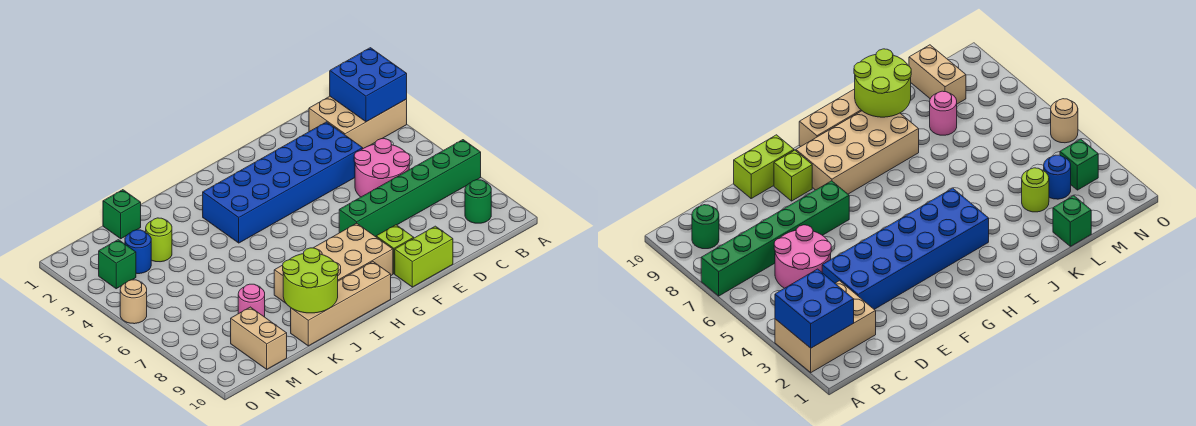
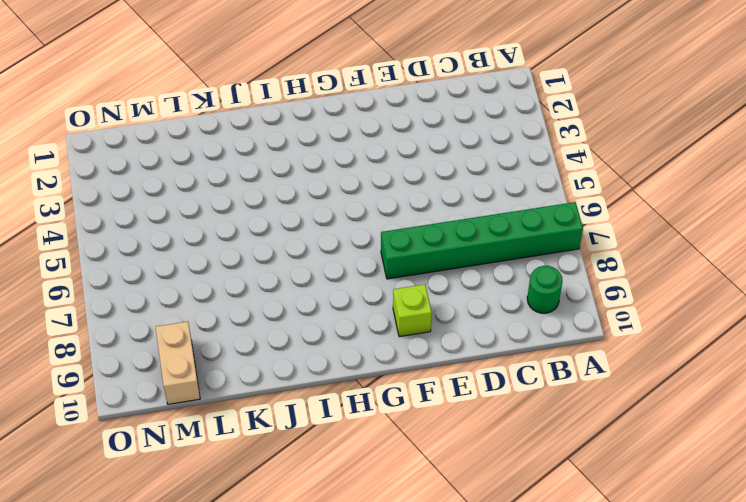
none -> tan 2x3 brick [309,97,407,148]
none -> pink 2x2 round brick [354,139,410,197]
none -> blue 2x6 brick [203,122,363,243]

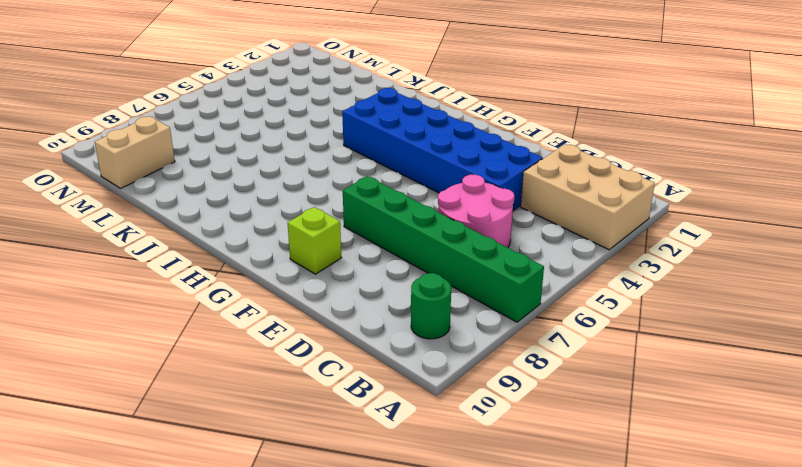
none -> lime 1x2 brick [395,226,453,287]
none -> tan 2x4 brick [274,223,393,302]
none -> tan 1x4 brick [291,262,391,346]

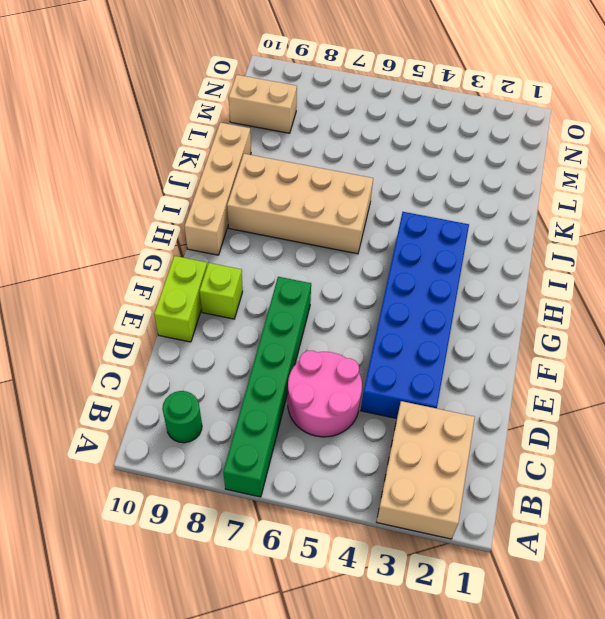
tan 2x4 brick [227,154,373,254] -> tan 2x4 brick turned to [274,223,393,302]
none -> green 1x1 brick [103,190,141,239]
none -> lime 1x1 round brick [146,218,172,262]
none -> pink 1x1 round brick [238,284,265,317]

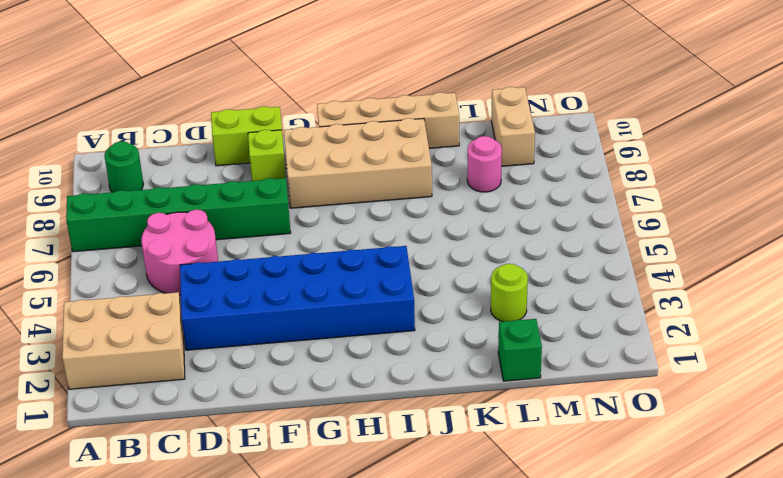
none -> blue 1x1 round brick [125,230,151,274]
none -> green 1x1 brick [99,240,136,289]
none -> tan 1x1 round brick [120,280,147,324]

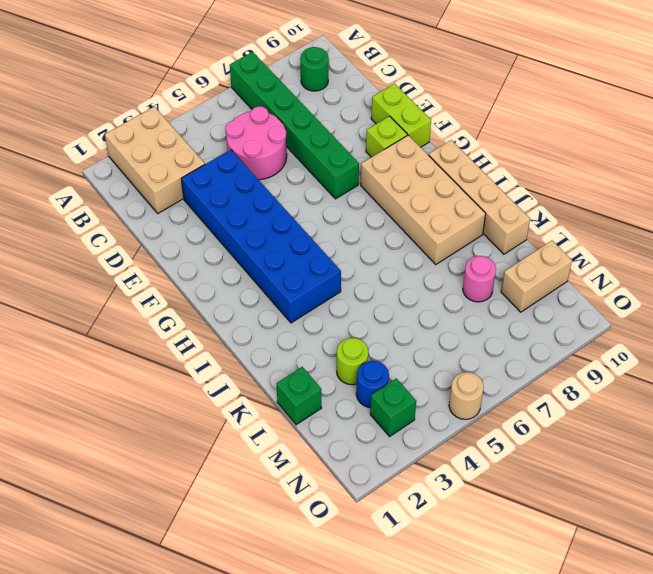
none -> blue 2x2 brick [330,48,407,122]
none -> lime 2x2 round brick [283,248,338,313]

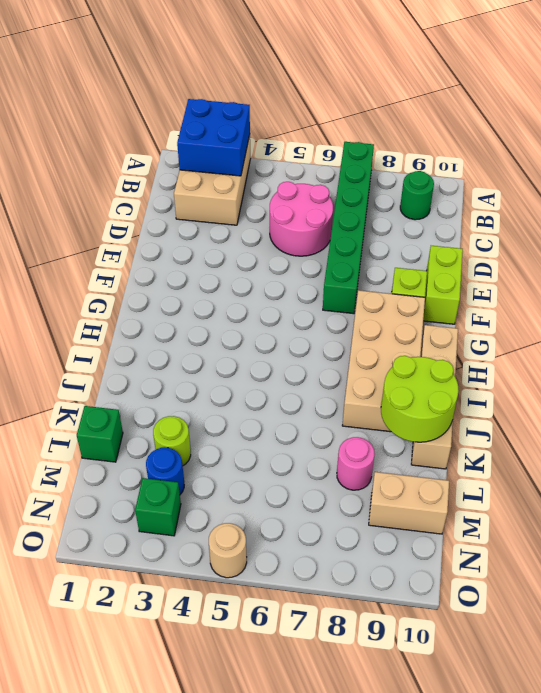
none -> blue 2x6 brick [203,122,363,243]

